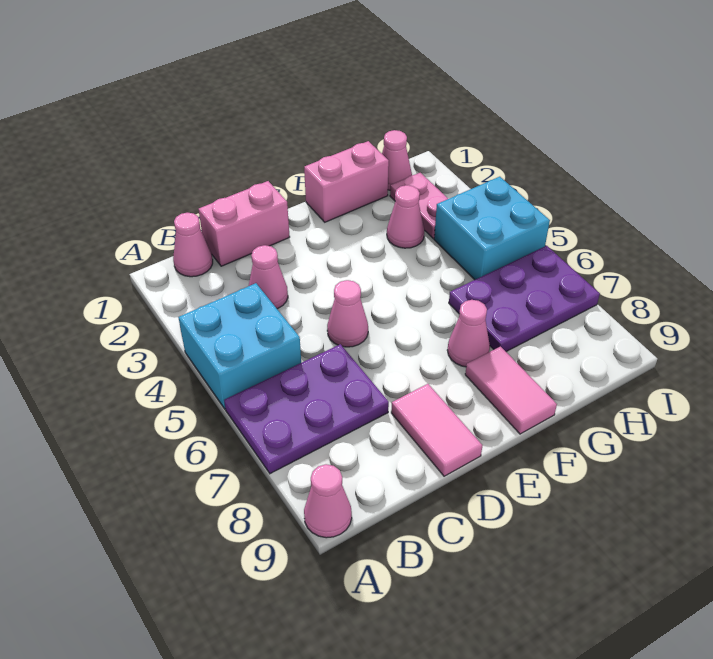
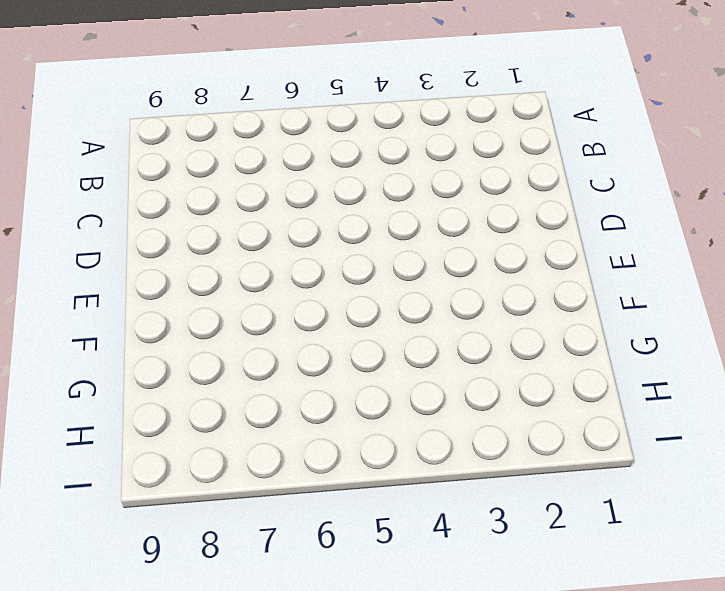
none -> cyan 2x2 brick [178,283,301,409]
none -> purple 2x3 plate [224,344,389,474]
none -> pink 1x1 cone [304,464,352,538]

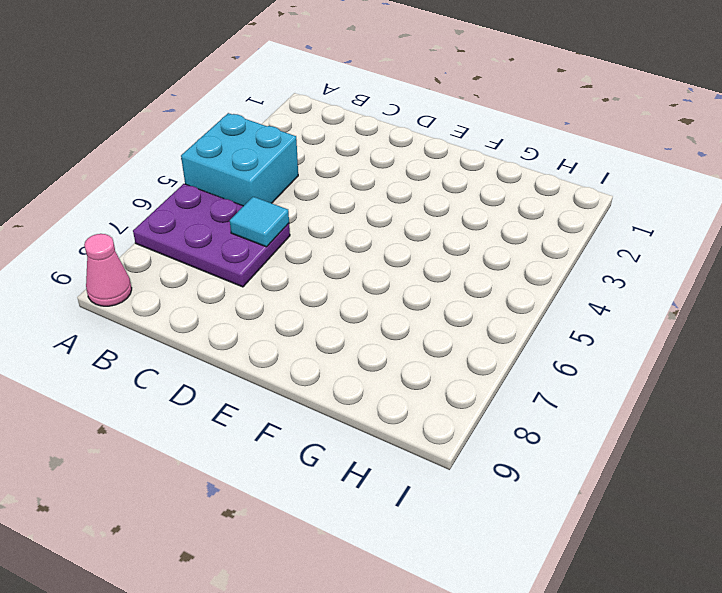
cyan 1x1 tile [230,197,289,247] -> none
none -> pink 1x1 cone [173,213,213,277]
none -> pink 1x2 brick [198,181,290,266]
none -> pink 1x1 cone [249,245,288,309]

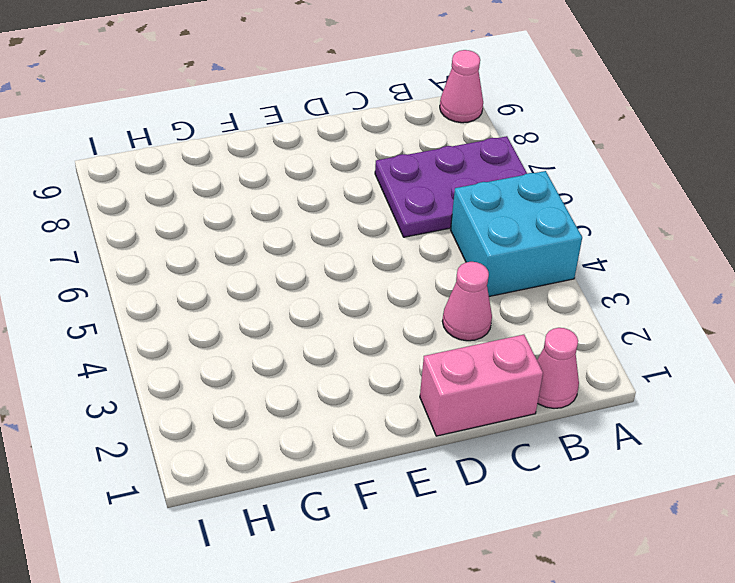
none -> pink 1x1 cone [327,280,368,347]
none -> pink 1x2 tile [391,384,482,476]
none -> pink 1x2 brick [304,141,389,222]

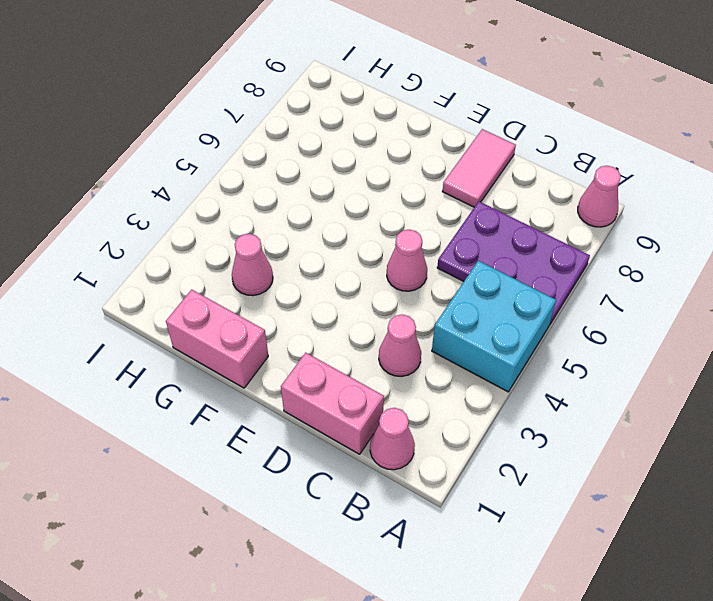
none -> pink 1x1 cone [447,300,490,367]
none -> pink 1x2 tile [465,346,557,434]
none -> purple 2x3 plate [449,246,600,352]

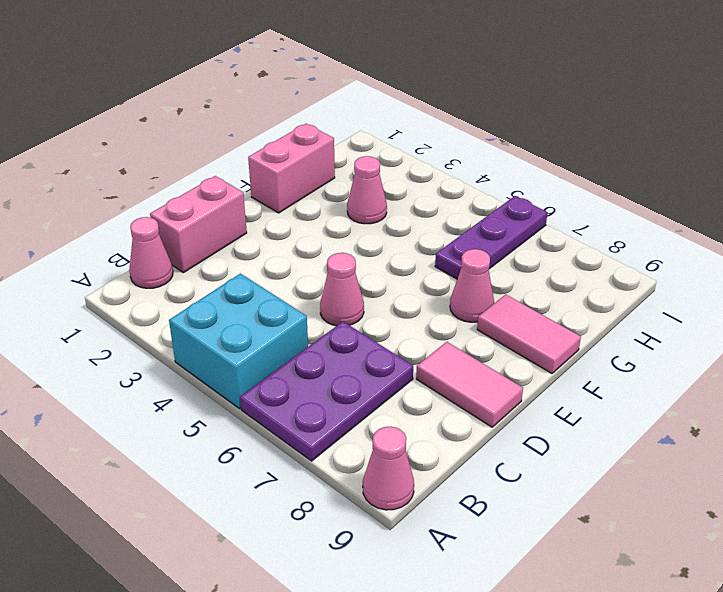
purple 1x3 plate [435,196,548,279] -> purple 2x3 plate [449,246,600,352]
none -> pink 1x1 cone [249,245,288,309]
none -> pink 1x1 cone [382,130,412,190]
none -> pink 1x2 plate [390,173,448,238]

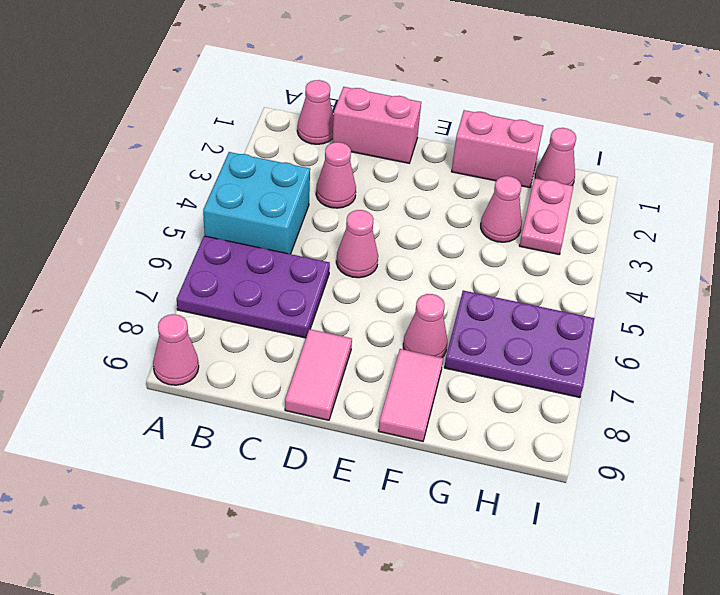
none -> cyan 2x2 brick [434,177,550,280]

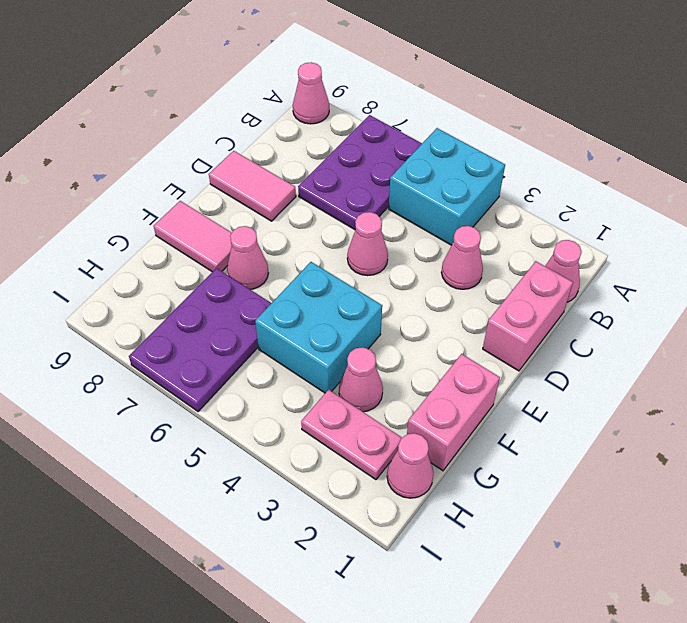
cyan 2x2 brick [255,262,382,393] -> cyan 2x2 brick moved to [434,177,550,280]

